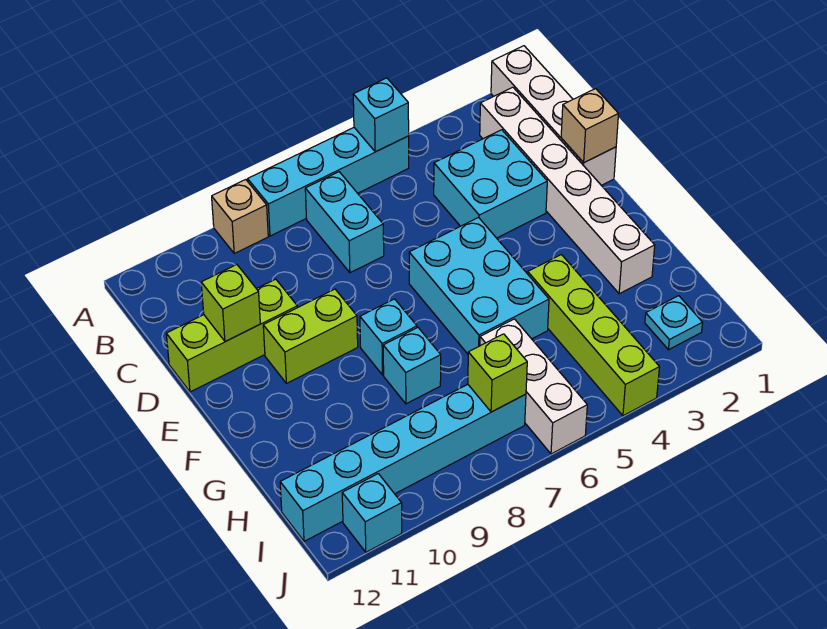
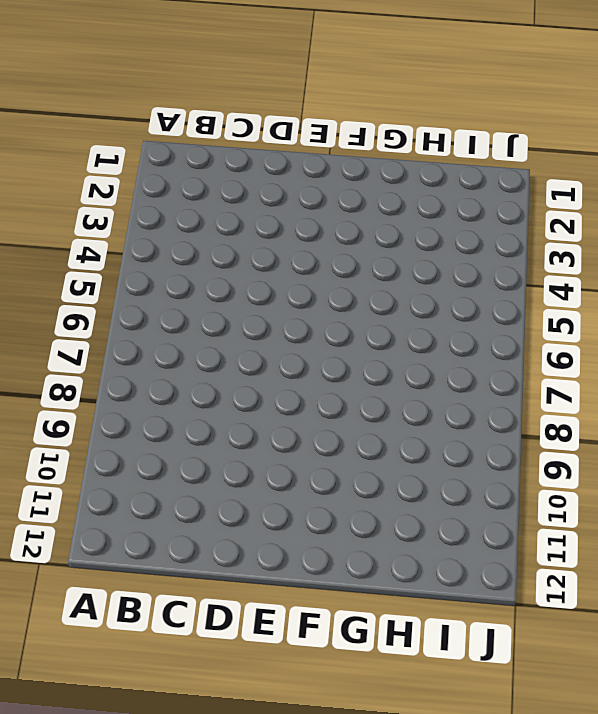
none -> white 1x4 brick [491,46,616,185]
none -> cyan 1x4 brick [248,128,409,236]
none -> tan 1x1 brick [212,180,268,253]

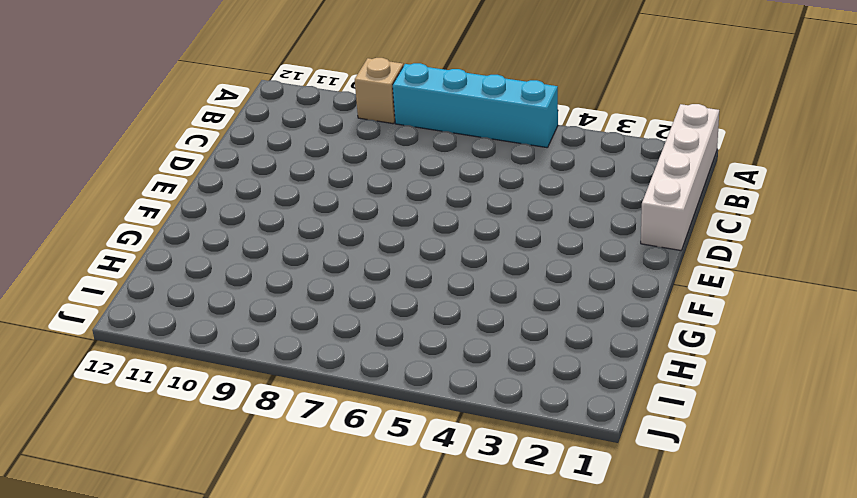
none -> white 1x6 brick [480,87,655,294]
none -> cyan 1x2 brick [305,172,384,273]
none -> cyan 2x2 brick [434,130,547,238]

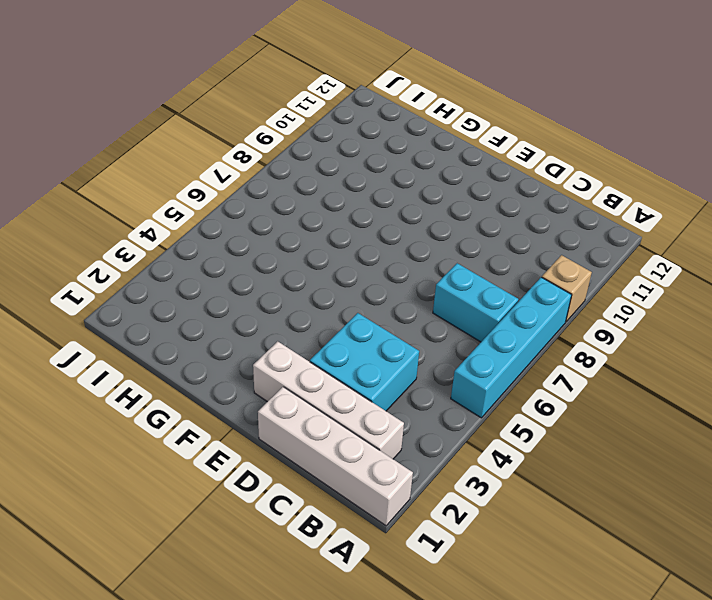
white 1x4 brick [253,341,404,459] -> white 1x6 brick [480,87,655,294]
none -> lime 1x3 brick [166,279,297,392]
none -> cyan 2x3 brick [409,218,549,354]
none -> lime 1x2 brick [263,289,358,383]

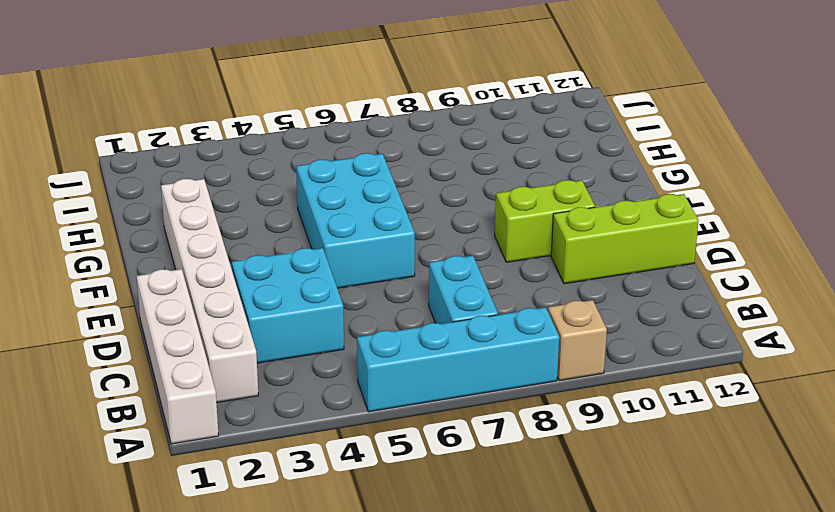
none -> cyan 1x1 brick [360,299,417,375]
none -> lime 1x4 brick [528,255,659,416]
none -> cyan 1x1 brick [383,328,441,404]

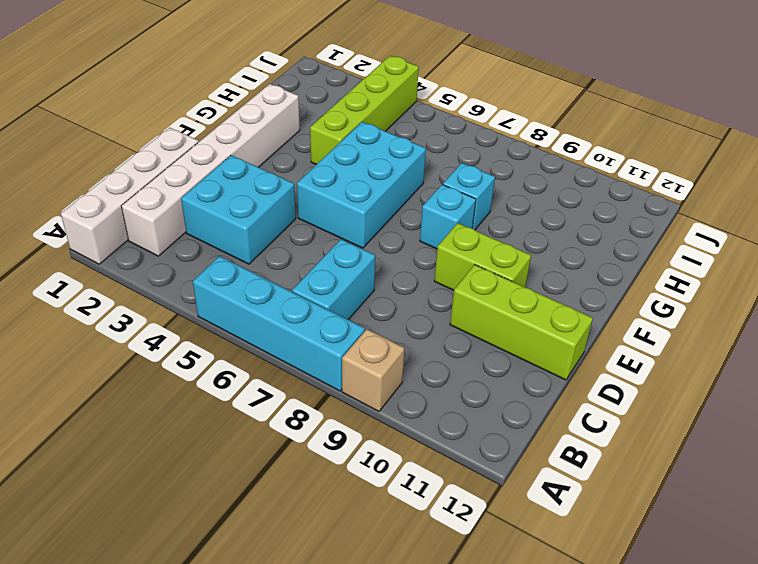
none -> white 1x3 brick [480,319,587,454]
none -> cyan 1x1 plate [645,296,703,350]
none -> cyan 1x6 brick [280,384,526,541]

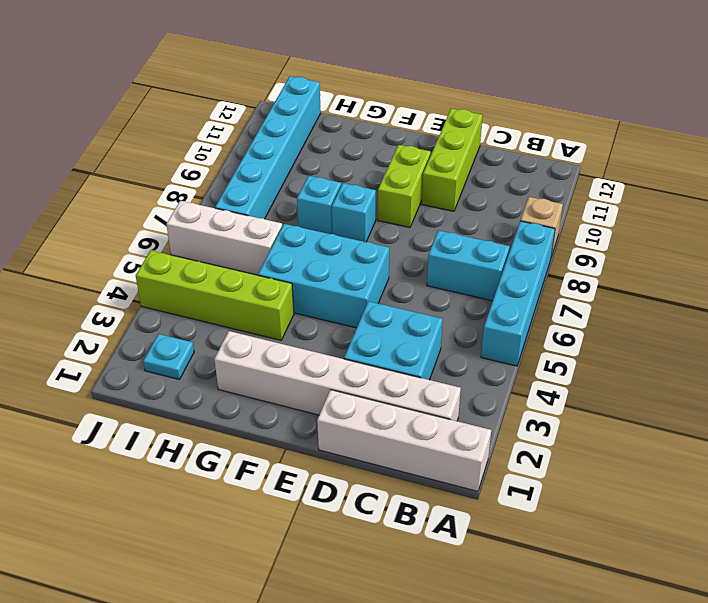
none -> cyan 1x1 brick [342,474,402,552]
none -> cyan 1x1 brick [353,78,409,152]
none -> tan 1x1 brick [561,89,618,163]

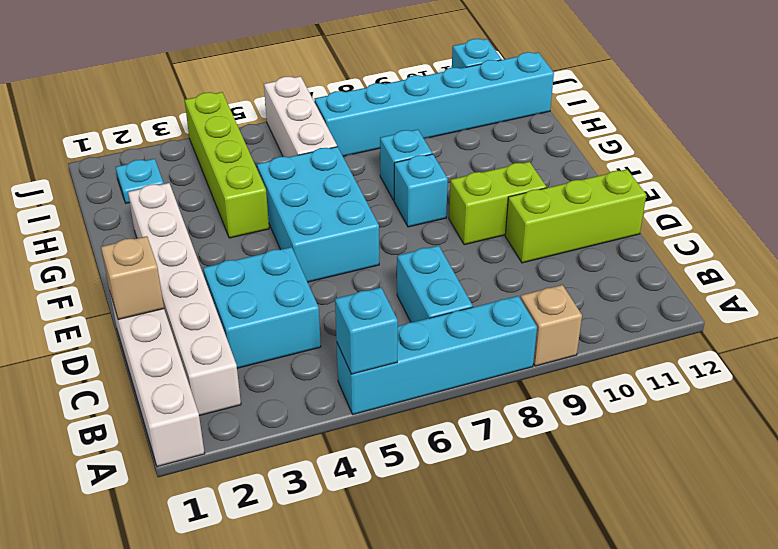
none -> lime 1x1 brick [201,265,260,342]
none -> lime 1x1 brick [468,334,527,412]

